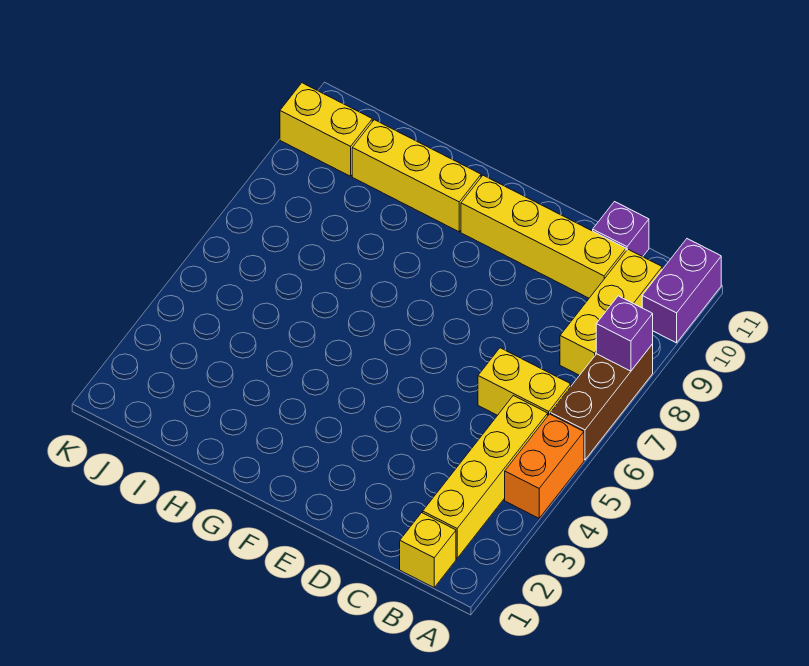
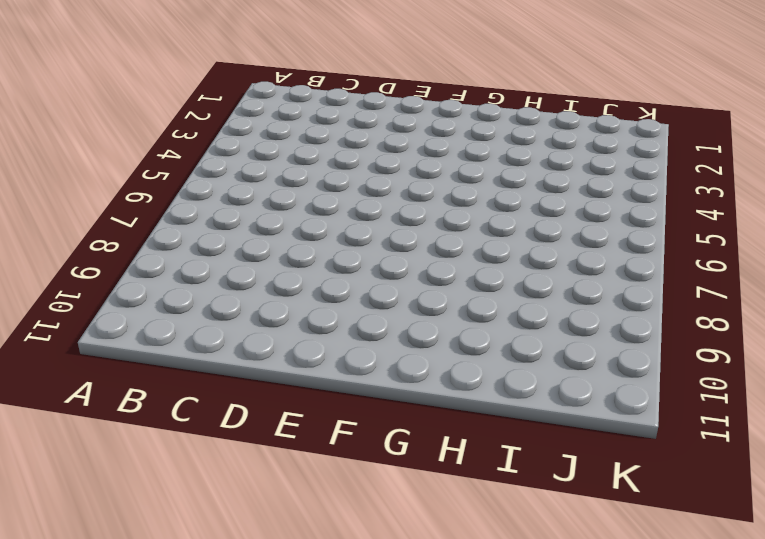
none -> orange 1x2 brick [505,414,584,518]
none -> brown 1x3 brick [551,344,653,460]
none -> purple 1x2 brick [642,239,721,343]

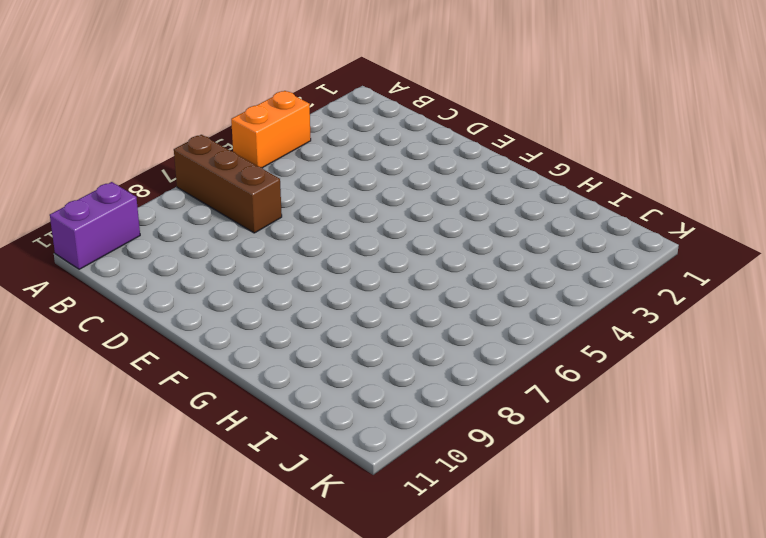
brown 1x3 brick [174,135,282,233] -> brown 1x3 brick turned to [551,344,653,460]
none -> yellow 1x1 brick [400,513,456,588]
none -> yellow 1x4 brick [423,396,548,558]
none -> yellow 1x2 brick [478,348,571,415]

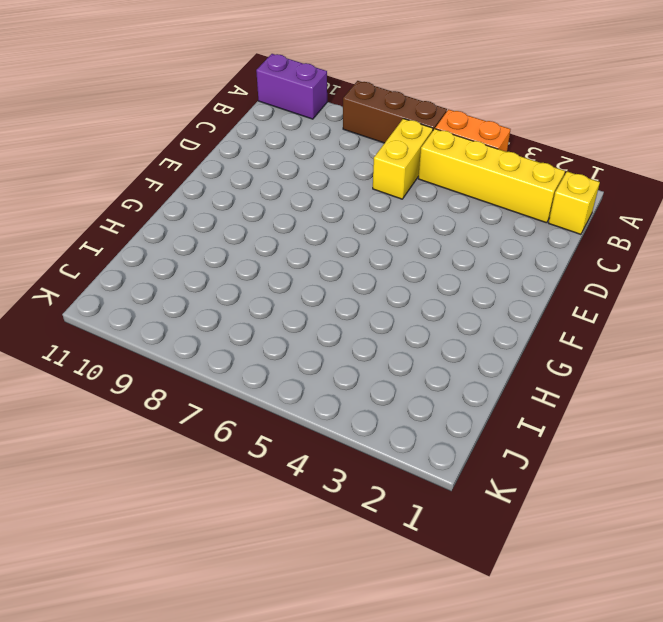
none -> yellow 1x3 brick [560,249,662,375]
none -> yellow 1x4 brick [461,175,626,298]
none -> purple 1x1 brick [593,202,649,257]

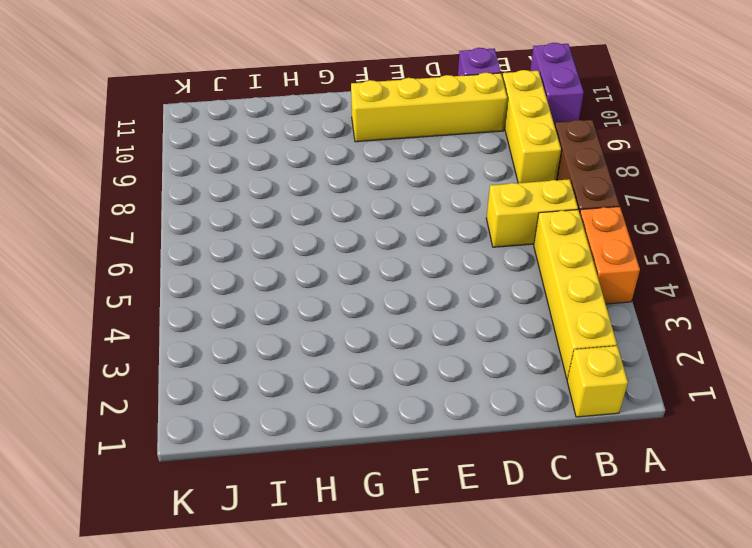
none -> yellow 1x3 brick [352,120,481,232]
none -> yellow 1x2 brick [280,83,372,176]
none -> purple 1x1 brick [596,296,653,371]

